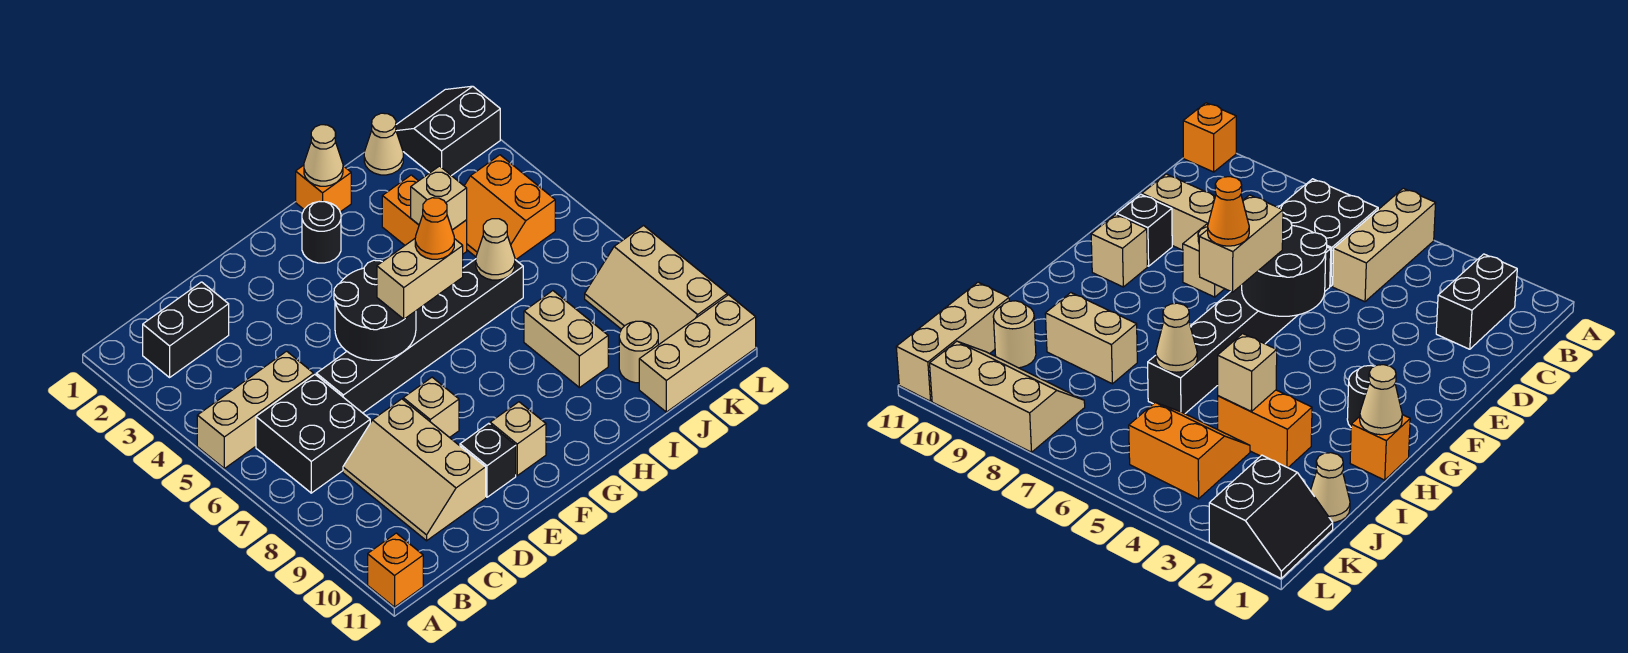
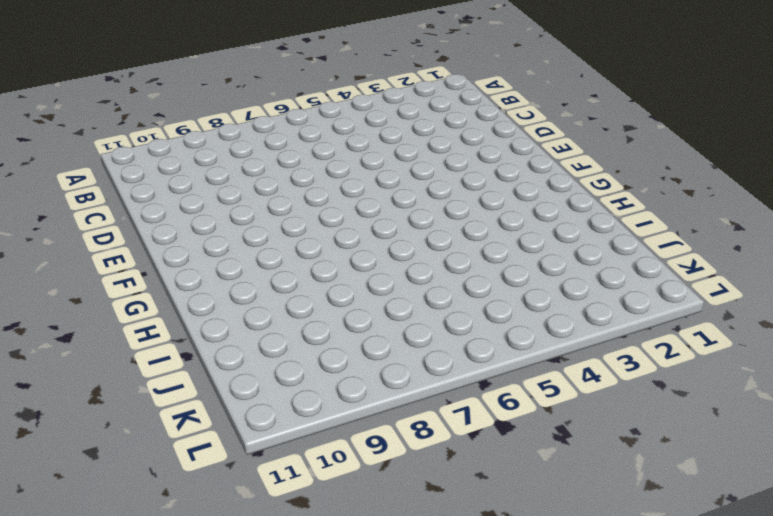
none -> tan 1x3 brick [197,351,314,469]
none -> orange 1x1 brick [368,533,423,607]
none -> black 1x2 brick [143,282,229,377]

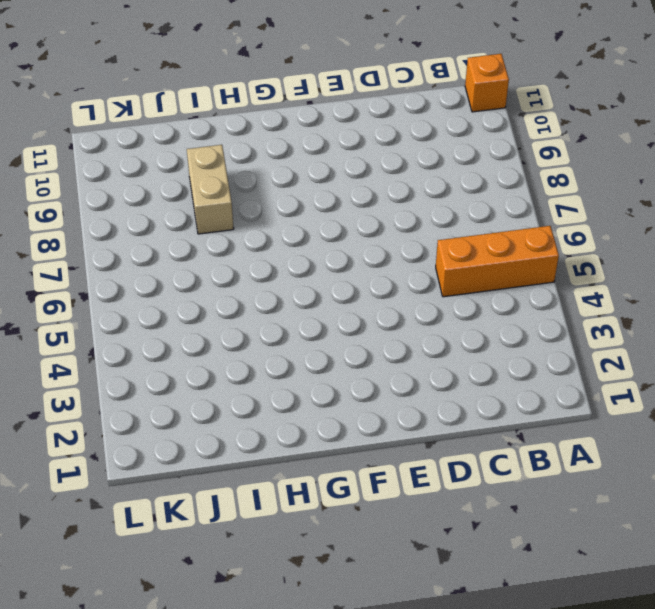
orange 1x3 brick [436,226,559,297] -> tan 1x3 brick [197,351,314,469]
none -> black 1x2 brick [143,282,229,377]
none -> black 2x2 brick [256,375,370,493]
none -> tan 2x3 slope [343,399,486,541]

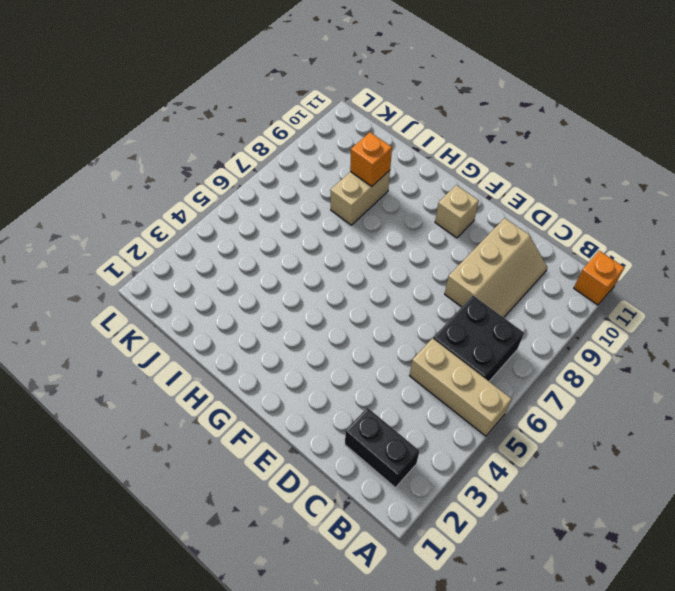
orange 1x1 brick [350,132,392,186] -> orange 1x1 brick moved to [296,165,351,212]
none -> black 1x6 brick [316,259,523,413]
none -> tan 1x1 brick [403,377,459,438]
none -> black 1x1 brick [460,423,516,497]

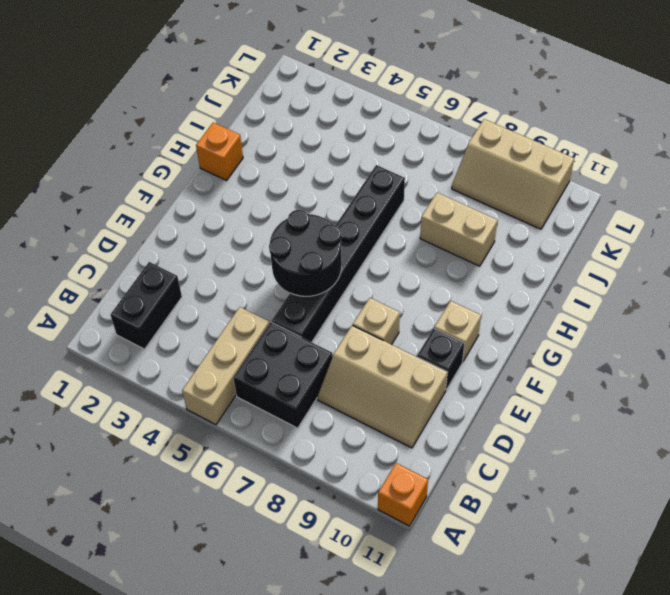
none -> black 1x1 round brick [302,202,341,263]
none -> orange 1x2 brick [382,175,467,254]
none -> tan 1x1 cone [364,113,403,175]

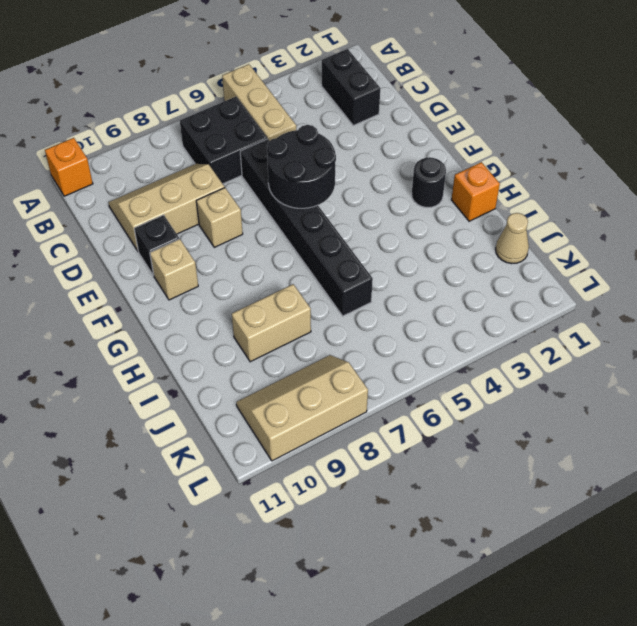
none -> orange 1x2 brick [382,175,467,254]
none -> orange 2x2 slope [464,155,555,260]
none -> tan 1x1 round brick [619,321,658,383]

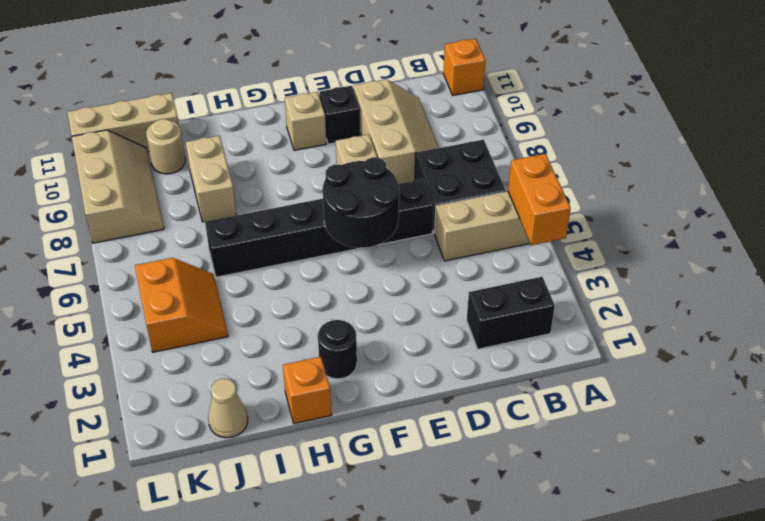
orange 1x2 brick [508,154,571,245] -> orange 1x2 brick moved to [382,175,467,254]
none -> black 2x2 slope [396,86,500,176]
none -> tan 1x1 cone [304,125,343,186]
none -> tan 1x1 brick [411,166,467,230]

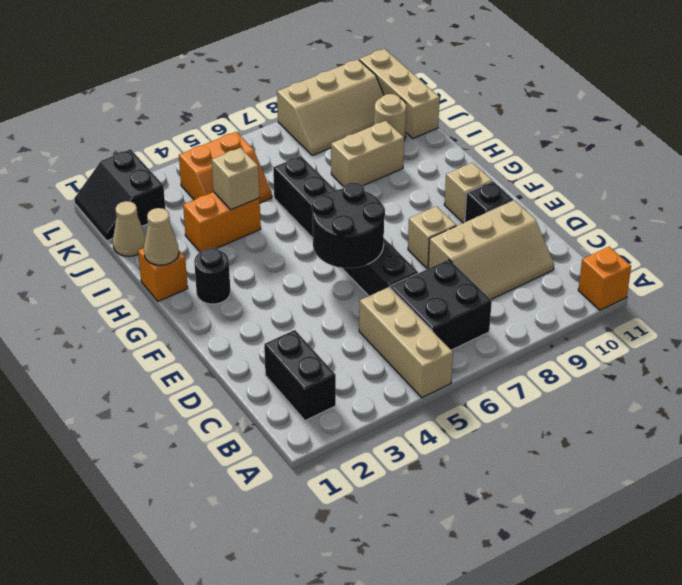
none -> tan 1x1 cone [476,219,515,280]
none -> tan 1x2 brick [377,239,463,319]
none -> orange 1x1 cone [415,198,454,259]

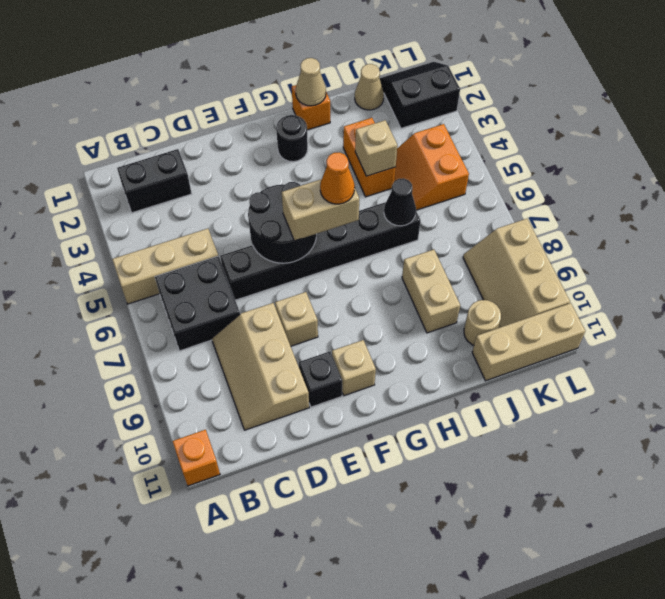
black 1x1 cone [384,178,416,226] -> tan 1x1 cone [476,219,515,280]

